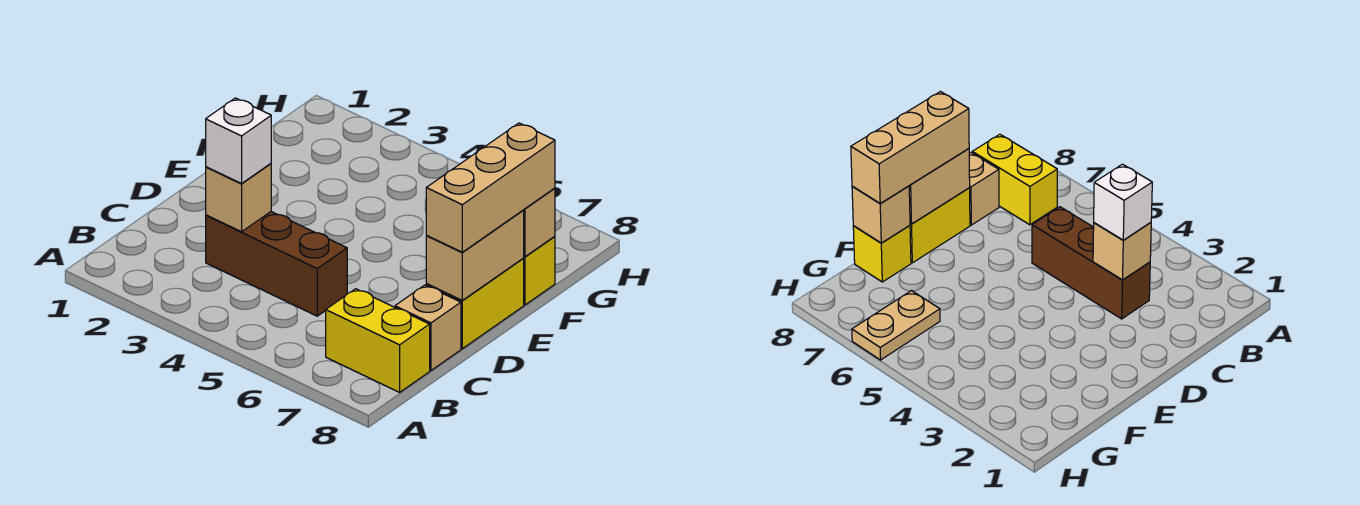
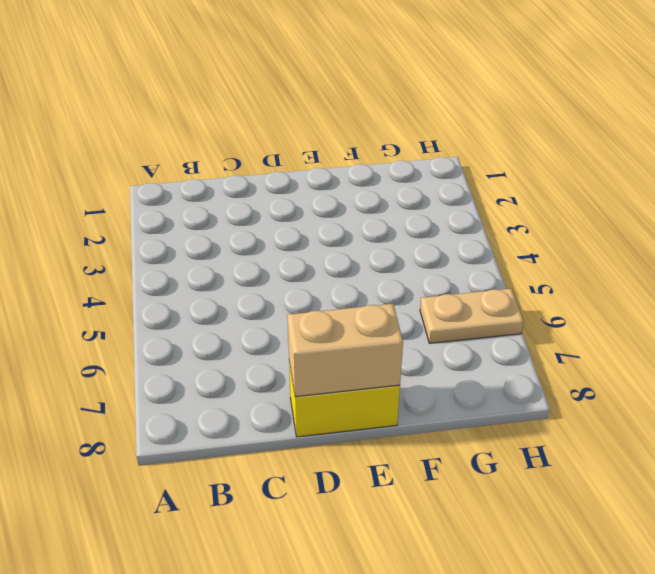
none -> yellow 1x2 brick [326,289,430,392]
none -> brown 1x3 brick [206,212,347,316]

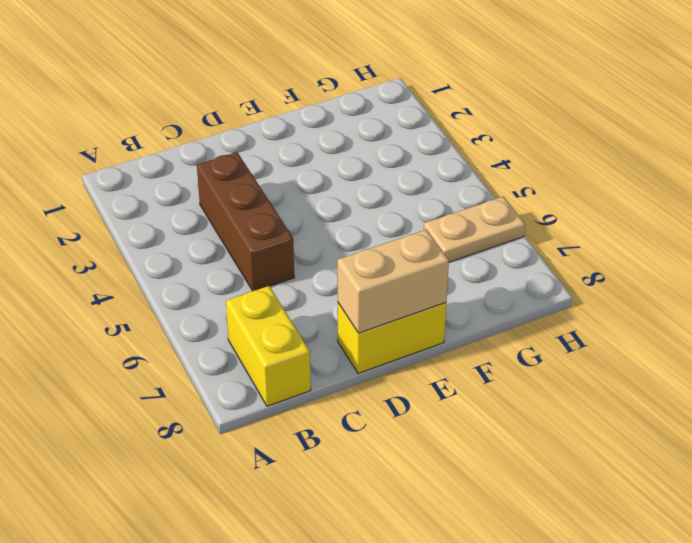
none -> tan 1x1 brick [395,285,461,370]
none -> yellow 1x1 brick [523,236,555,305]

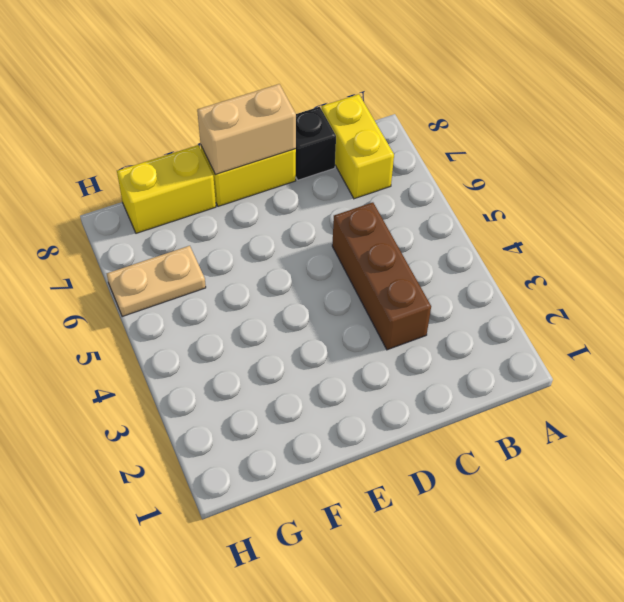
black 1x1 brick [296,107,336,180] -> tan 1x1 brick [395,285,461,370]
yellow 1x2 brick [117,145,216,233] -> yellow 1x1 brick [523,236,555,305]
none -> tan 1x1 brick [206,164,271,232]
none -> tan 1x1 brick [523,188,555,257]

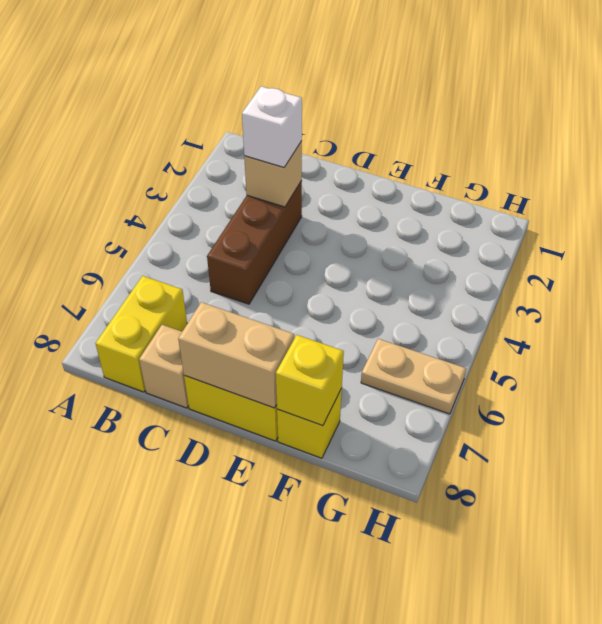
yellow 1x1 brick [276,335,344,426] -> tan 1x1 brick [523,188,555,257]
none -> tan 1x3 brick [426,123,555,252]

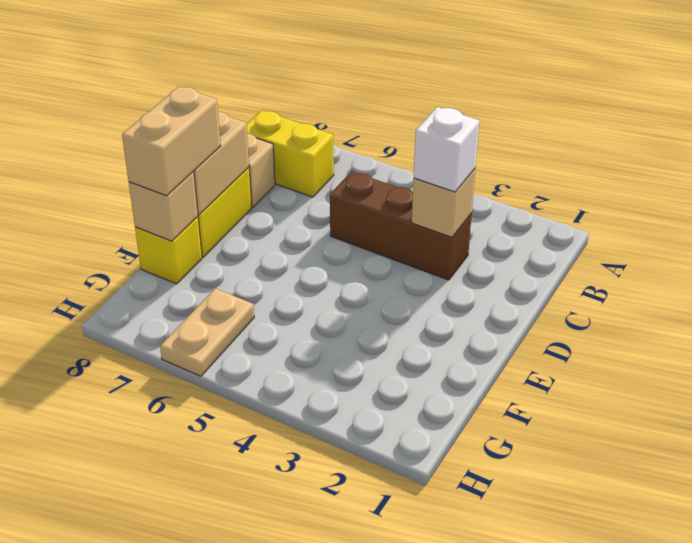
tan 1x2 brick [122,87,221,196] -> tan 1x3 brick [426,123,555,252]

